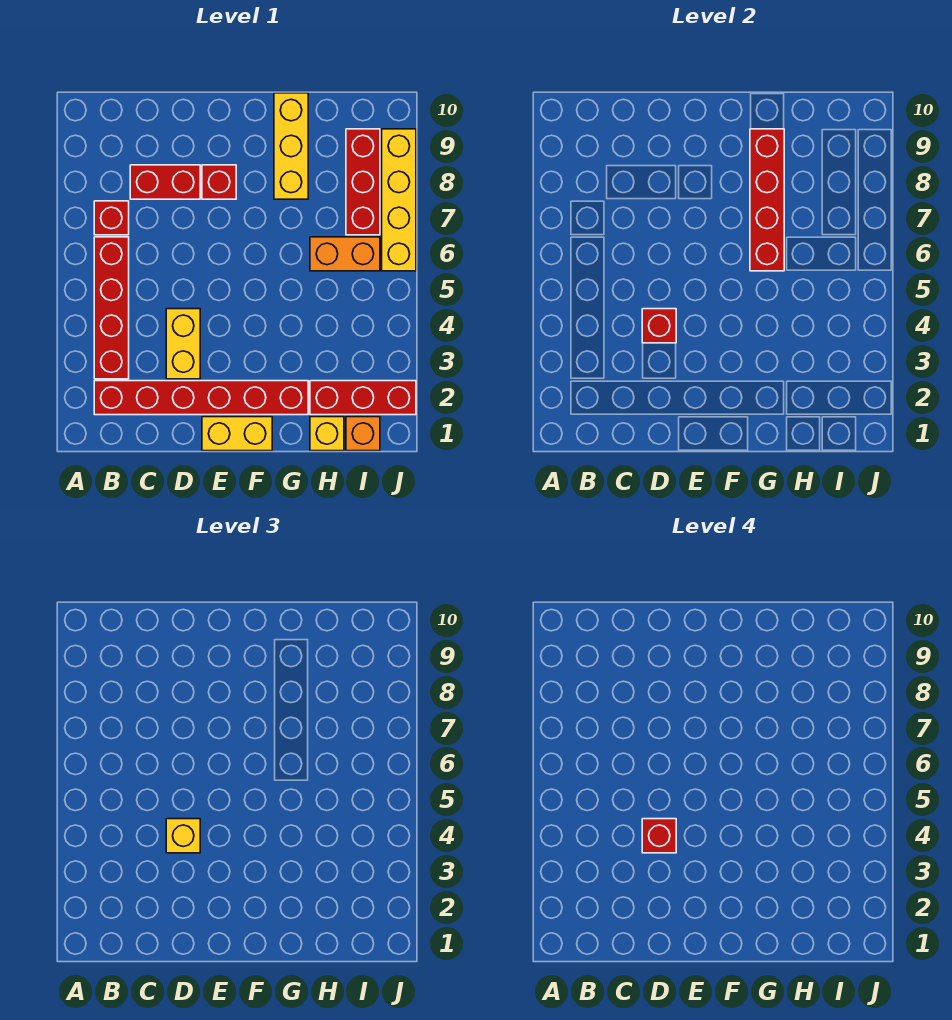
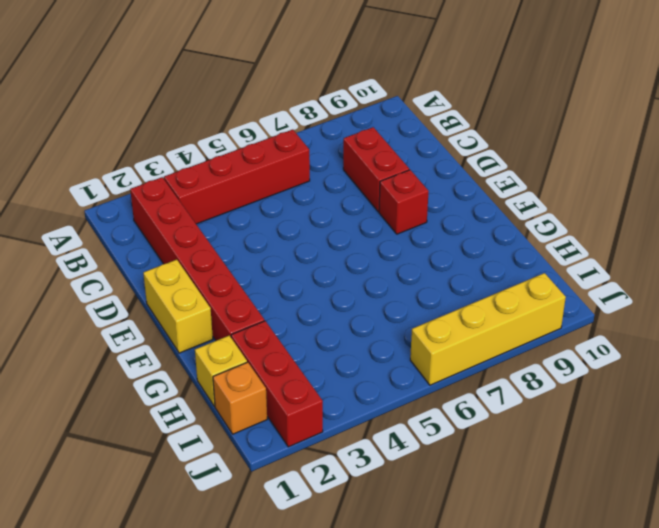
none -> red 1x1 brick [94,201,129,235]
none -> yellow 1x2 brick [166,309,200,379]
none -> yellow 1x3 brick [274,93,308,199]

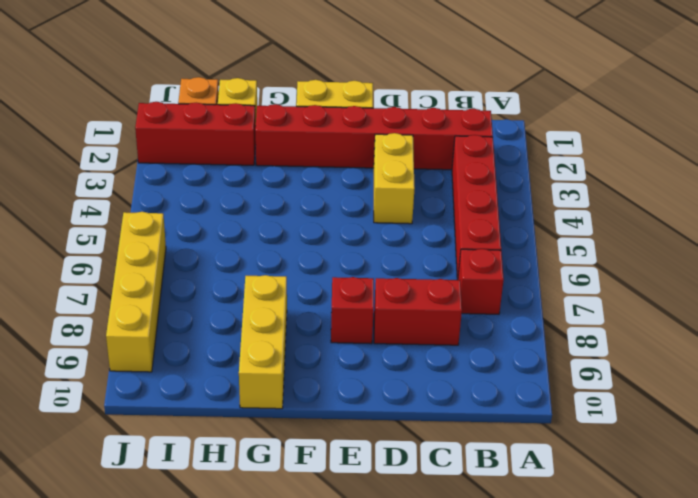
none -> orange 1x2 brick [310,237,380,271]
none -> red 1x3 brick [346,129,380,235]
none -> red 1x1 brick [642,309,676,343]

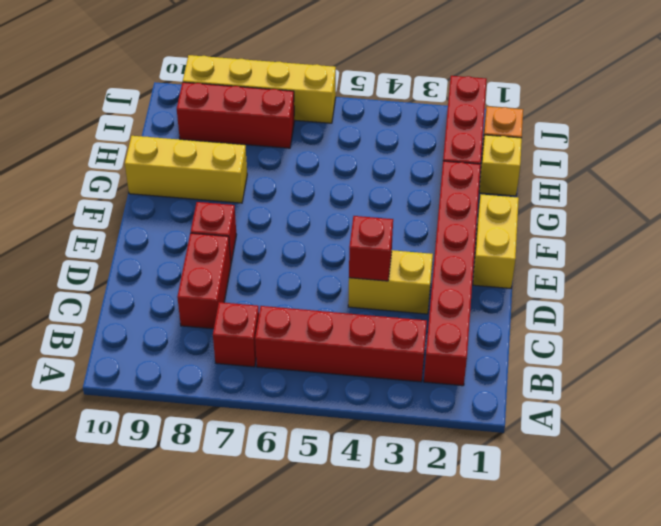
none -> orange 1x2 brick [310,237,380,271]
none -> red 1x4 brick [750,129,784,271]
none -> yellow 1x1 brick [166,819,200,853]

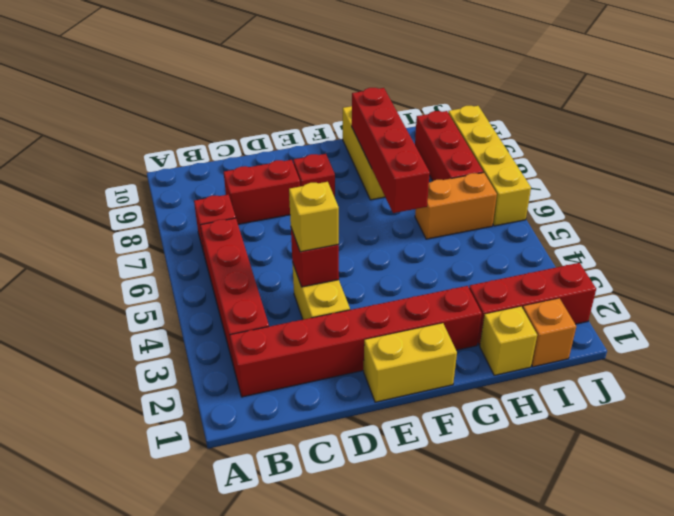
none -> red 1x1 brick [642,819,676,853]

